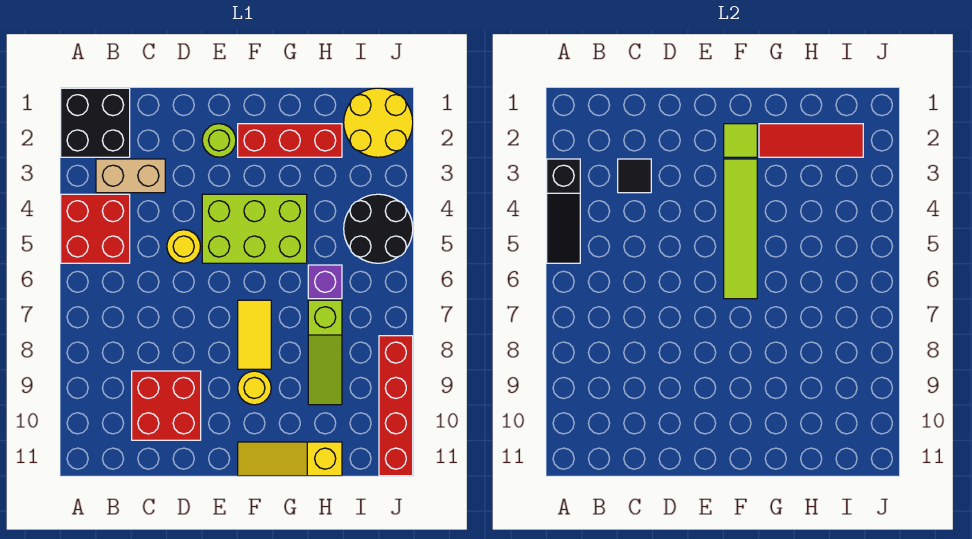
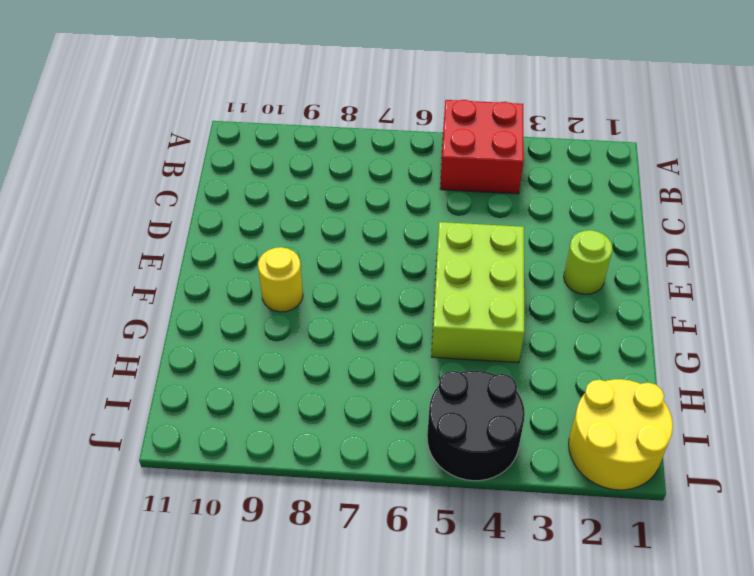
none -> black 2x2 brick [61,88,130,157]
none -> tan 1x2 brick [96,159,165,193]
none -> red 2x2 brick [132,371,201,440]

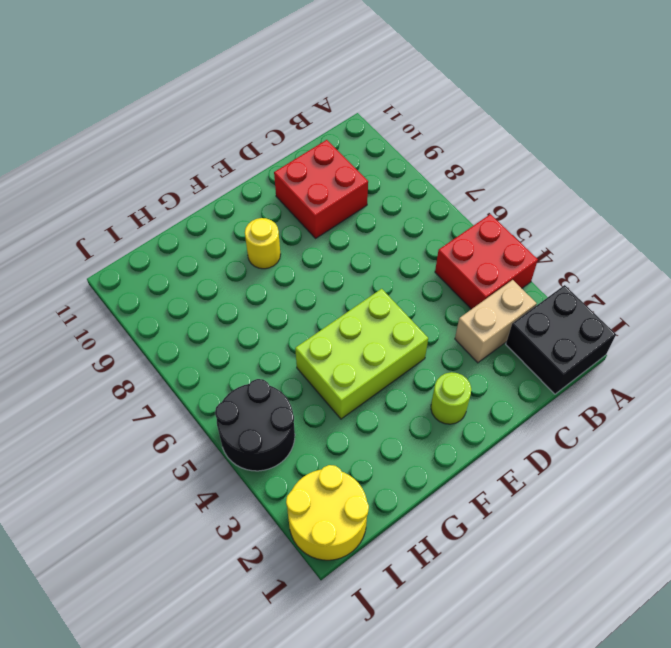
none -> yellow 1x1 round brick [167,230,201,263]
none -> red 1x3 brick [238,124,342,157]
none -> yellow 1x2 tile [238,300,271,369]

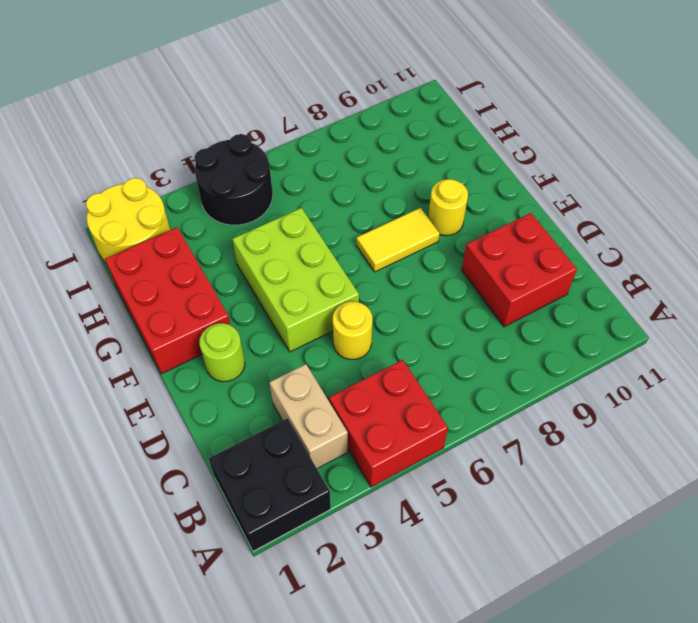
red 2x3 brick [105,227,230,374] -> red 1x3 brick [238,124,342,157]
none -> yellow 1x3 slope [238,442,342,476]
none -> purple 1x1 brick [308,265,342,299]
none -> lime 1x3 slope [308,300,342,405]

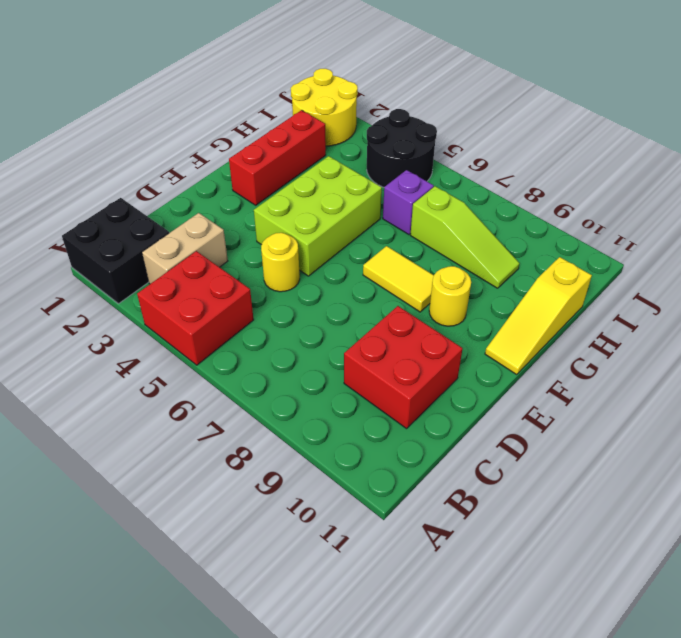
none -> lime 1x1 round brick [202,124,236,157]
none -> red 1x4 brick [379,336,413,476]
none -> black 1x3 slope [547,159,580,263]

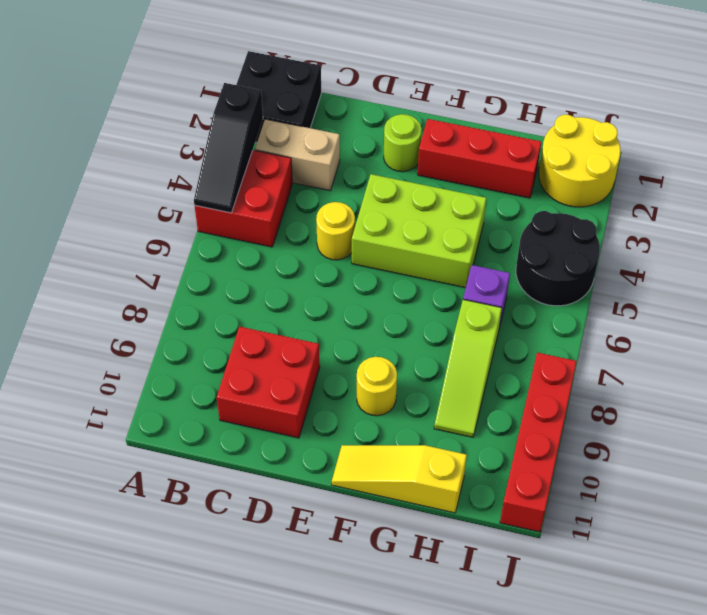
none -> yellow 1x2 tile [238,300,271,369]
none -> black 1x1 tile [618,159,651,193]
none -> lime 1x1 tile [724,124,757,157]

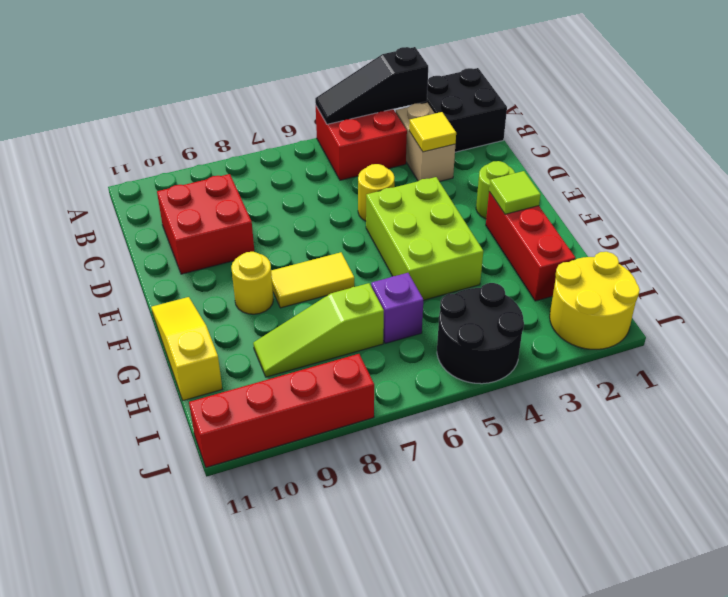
yellow 1x1 tile [409,112,456,152] -> black 1x1 tile [618,159,651,193]
none -> lime 1x4 tile [724,159,757,299]
none -> red 1x3 tile [759,124,863,157]

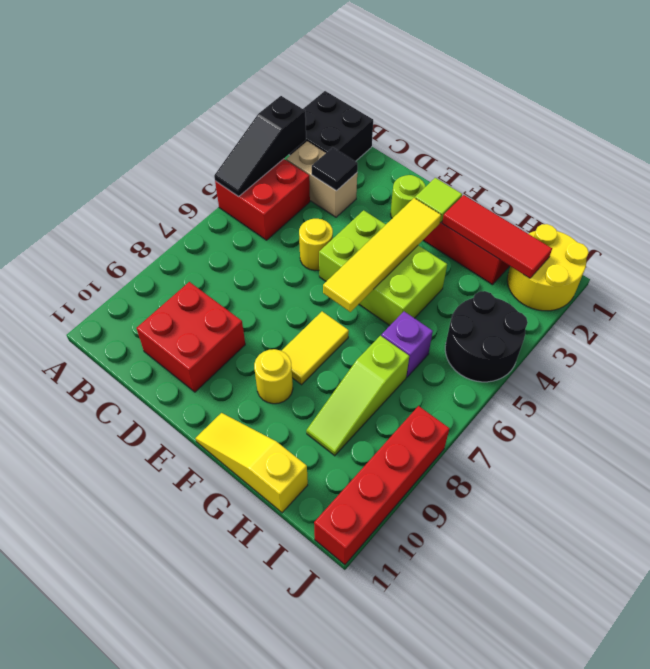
yellow 1x4 tile [323,198,441,312] -> lime 1x4 tile [724,159,757,299]

